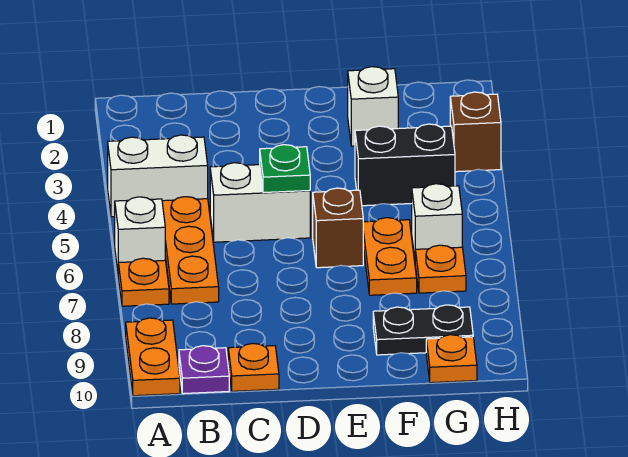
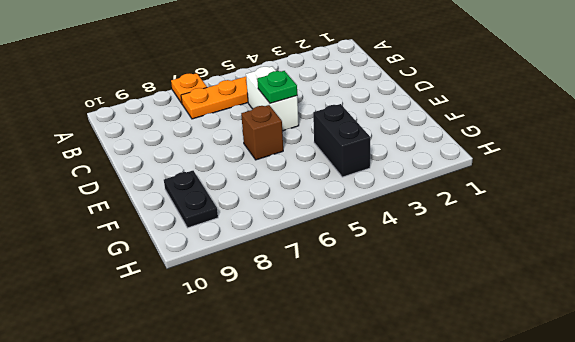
none -> white 1x2 brick [108,135,208,217]
none -> white 1x1 brick [115,197,165,270]
none -> orange 1x2 plate [126,318,180,396]

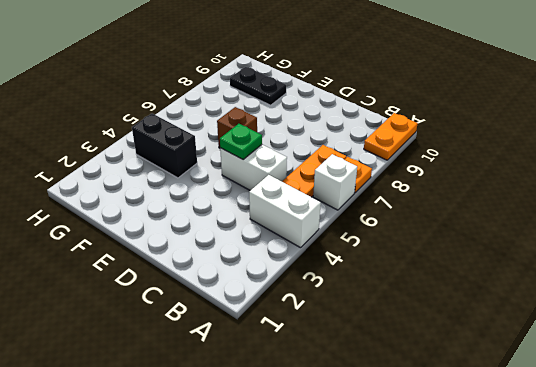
none -> purple 1x1 plate [179,346,229,394]
none -> orange 1x1 plate [228,343,279,391]
none -> white 1x1 brick [348,67,398,146]

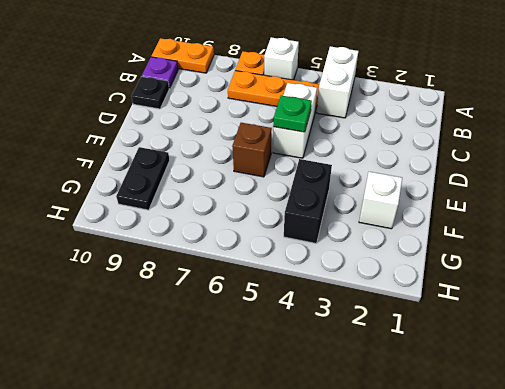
black 1x1 plate [131,76,169,109] -> orange 1x1 plate [228,343,279,391]
none -> orange 1x2 plate [363,218,417,295]
none -> white 1x1 brick [412,184,462,257]
none -> orange 1x1 plate [415,245,466,293]

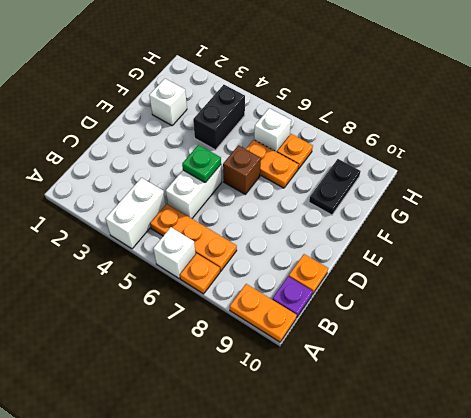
none -> orange 1x1 plate [426,335,477,383]
none -> brown 1x1 brick [450,92,501,172]

